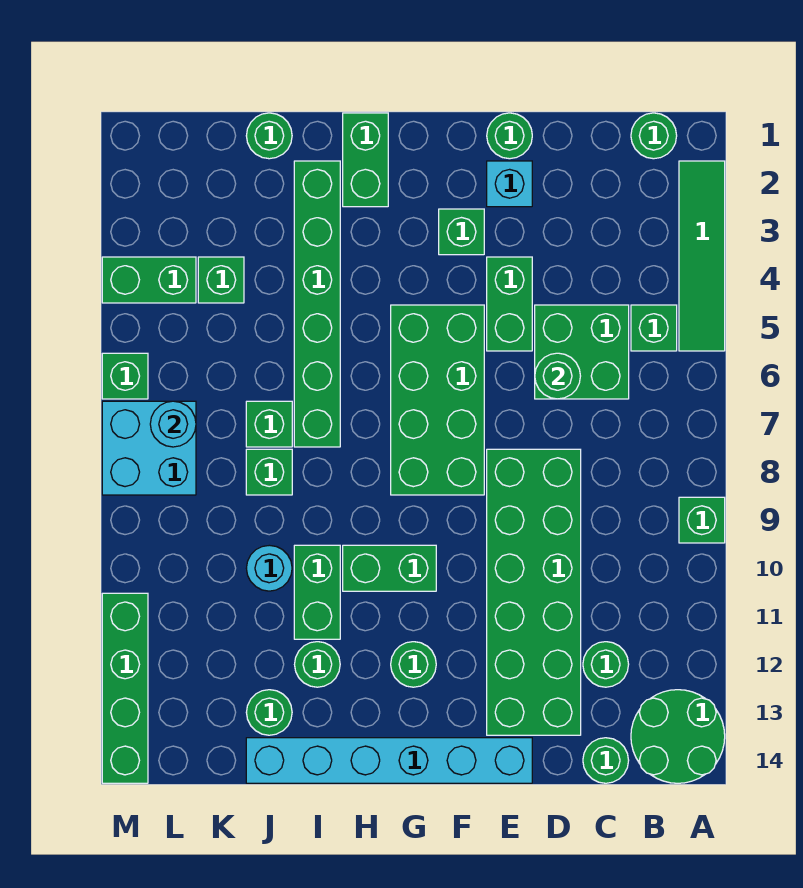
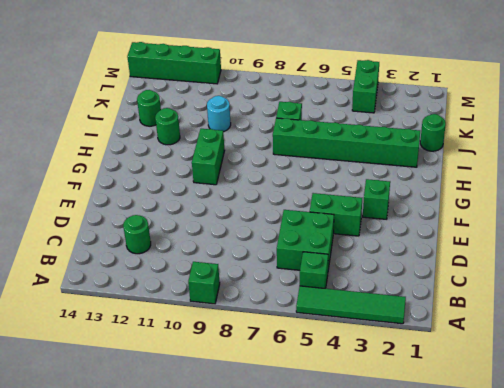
none -> green 2x2 round brick [631,690,725,783]
none -> green 1x1 round brick [631,113,677,159]
none -> green 1x1 round brick [583,738,629,783]
none -> green 2x6 brick [487,449,581,735]

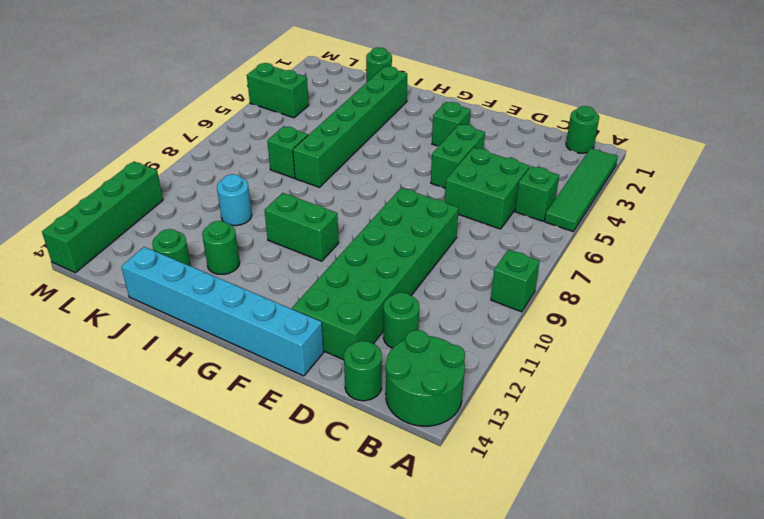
none -> green 1x1 round brick [487,113,532,159]
none -> cyan 1x1 brick [487,161,532,207]
none -> green 2x4 brick [391,305,484,495]
none -> green 1x1 round brick [391,642,436,687]

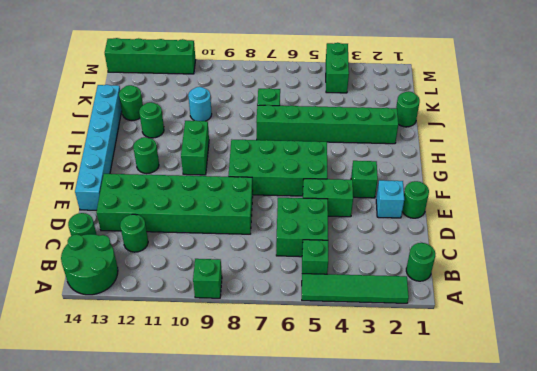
none -> green 1x2 brick [343,113,388,207]
none -> green 1x2 brick [294,545,340,639]
none -> green 1x1 brick [246,449,292,495]
none -> green 1x1 brick [198,257,244,303]

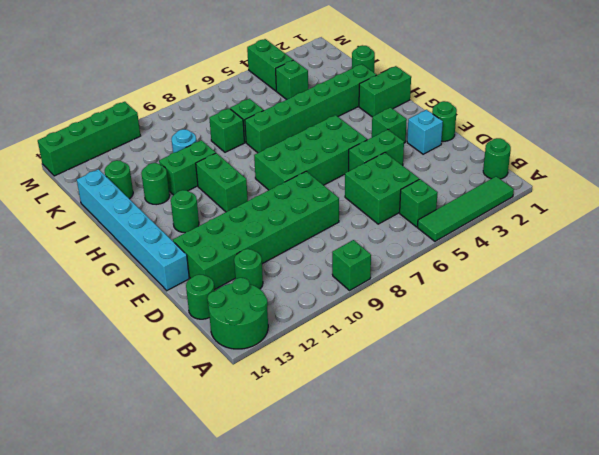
none -> cyan 2x2 brick [102,401,196,495]
none -> green 1x1 brick [102,353,148,399]
none -> green 1x1 round brick [535,353,580,399]
none -> cyan 1x1 round brick [150,401,196,447]

